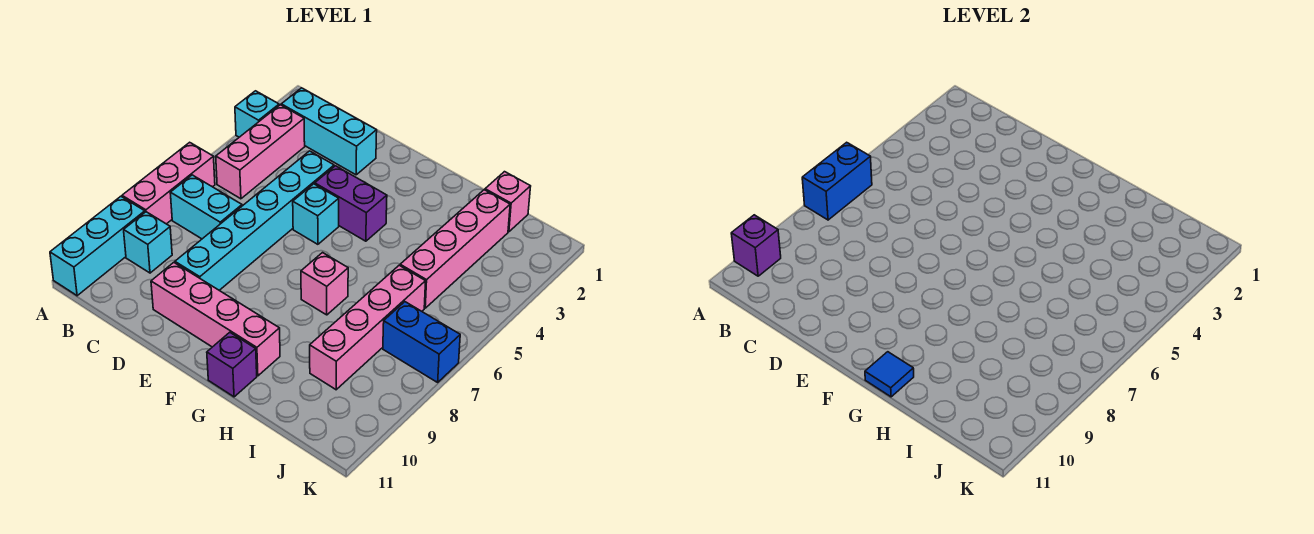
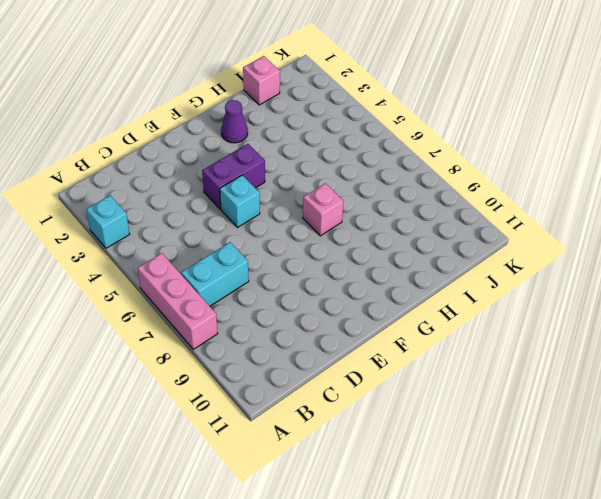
purple 1x1 cone [221,100,248,143] -> none
none -> cyan 1x3 brick [50,196,145,296]
none -> cyan 1x3 brick [281,88,377,175]
none -> pink 1x3 brick [216,105,305,199]

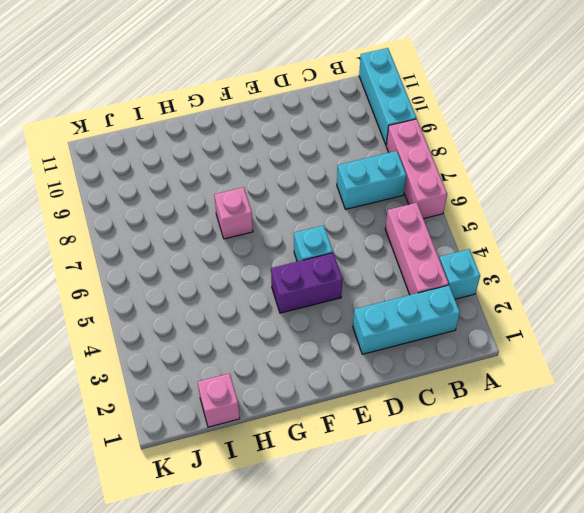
none -> cyan 1x1 brick [124,212,172,273]
none -> cyan 1x6 brick [175,151,334,290]
none -> pink 1x4 brick [151,263,280,376]

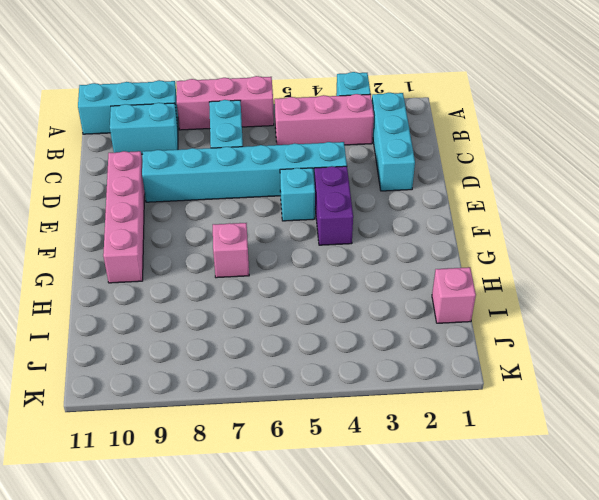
cyan 1x2 brick [110,103,178,154] -> cyan 1x1 brick [124,212,172,273]
none -> purple 1x1 brick [207,332,257,397]
none -> pink 1x4 brick [400,190,510,308]
none -> pink 1x4 brick [310,265,426,390]

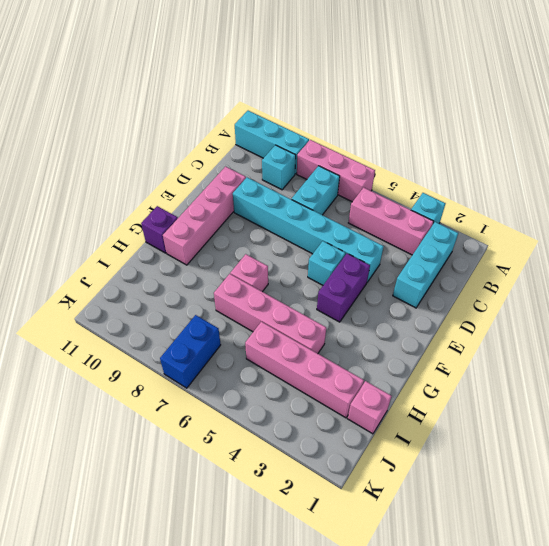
pink 1x4 brick [214,274,326,354] -> pink 1x4 brick moved to [310,265,426,390]
none -> blue 1x2 brick [802,142,872,220]
none -> purple 1x1 brick [731,215,781,276]
none -> blue 1x1 tile [865,352,914,397]

